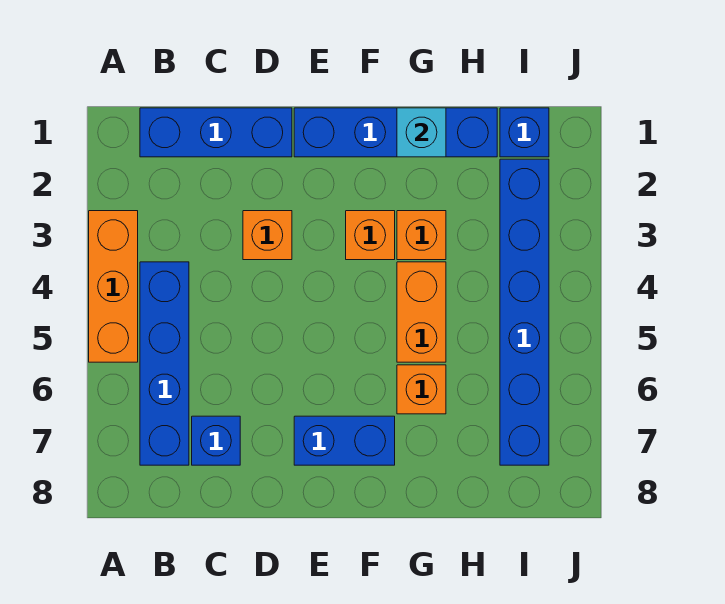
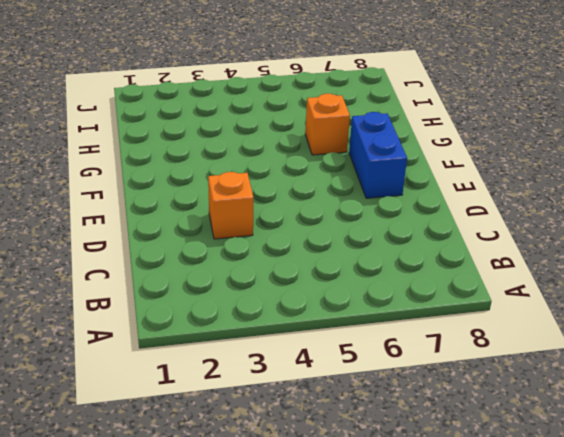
none -> orange 1x3 brick [89,211,138,362]
none -> blue 1x3 brick [140,108,292,157]
none -> blue 1x4 brick [140,262,189,465]

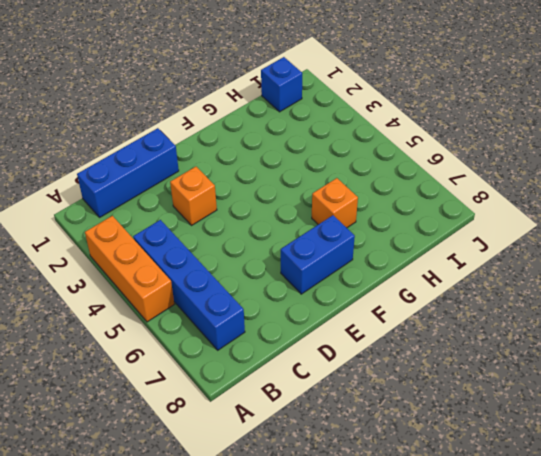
none -> blue 1x1 brick [192,416,240,465]
none -> blue 1x4 brick [294,108,497,157]
none -> orange 1x1 brick [346,211,395,260]

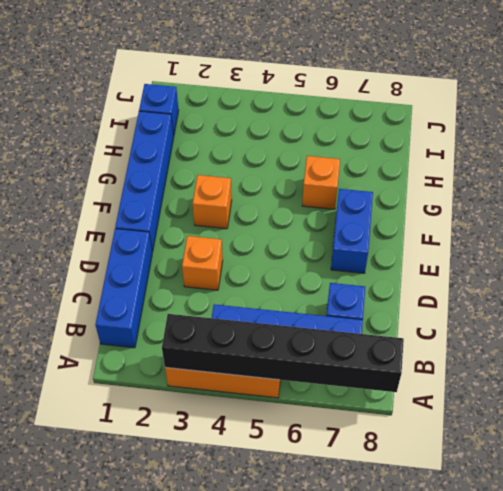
black 1x6 brick [162,314,404,392] -> none
none -> orange 1x1 brick [397,211,446,260]
none -> orange 1x2 brick [397,262,446,362]
none -> blue 1x6 brick [500,159,549,465]

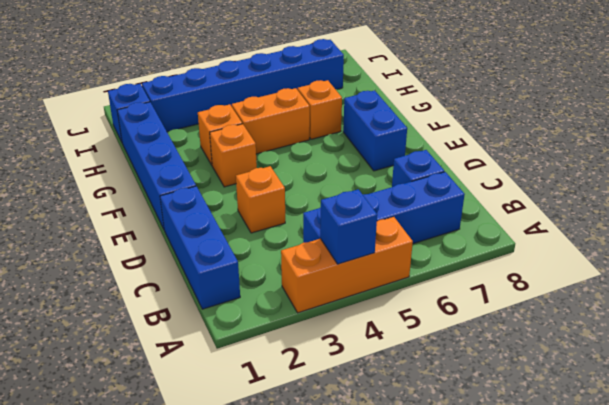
blue 1x1 brick [320,189,377,264] -> none
none -> cyan 1x1 brick [397,108,446,157]

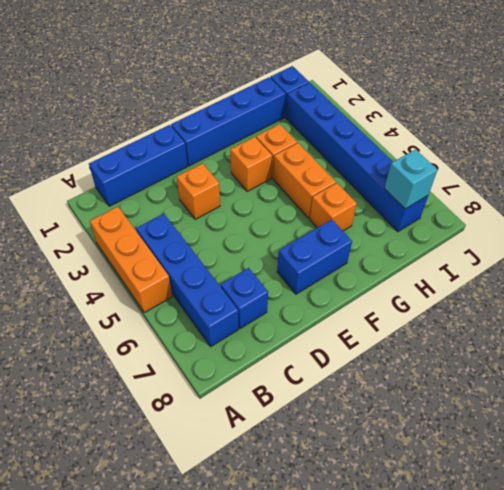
cyan 1x1 brick [384,149,437,209] -> cyan 1x1 brick moved to [397,108,446,157]

